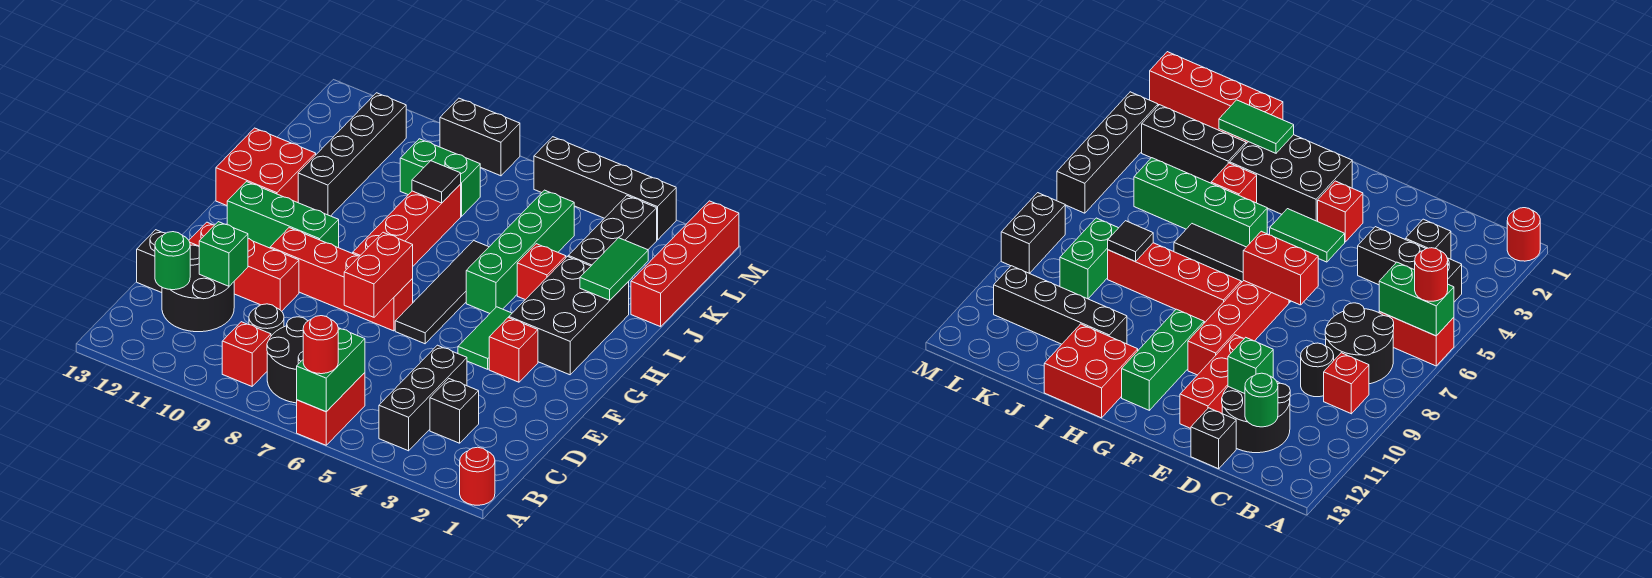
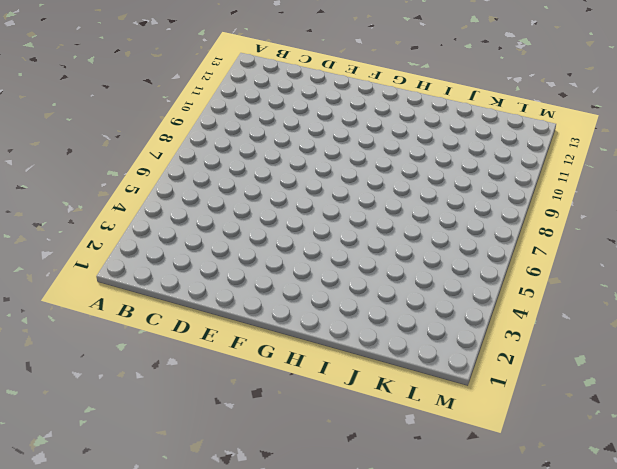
none -> red 1x1 round brick [460,447,495,505]
none -> red 1x2 brick [297,373,365,445]
none -> black 1x3 brick [379,345,467,451]
none -> black 2x2 round brick [267,317,307,403]

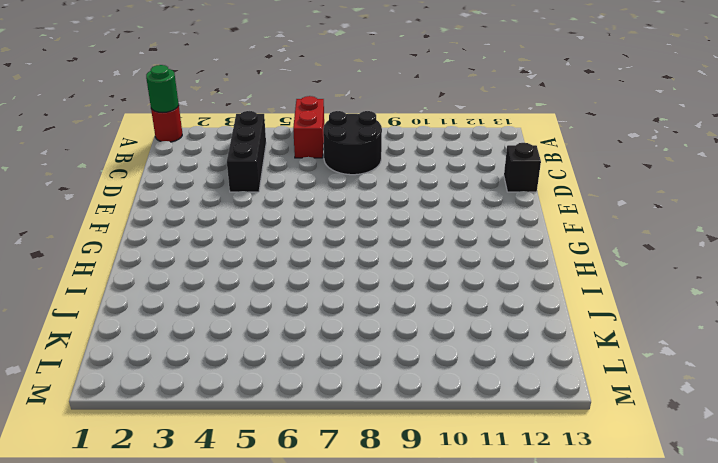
green 1x1 round brick [146,65,179,113] -> green 1x1 round brick moved to [155,232,190,290]
none -> red 1x1 brick [222,322,271,386]
none -> black 1x1 brick [430,379,479,443]
none -> black 1x1 round brick [249,304,284,336]
none -> black 2x2 round brick [162,245,234,332]

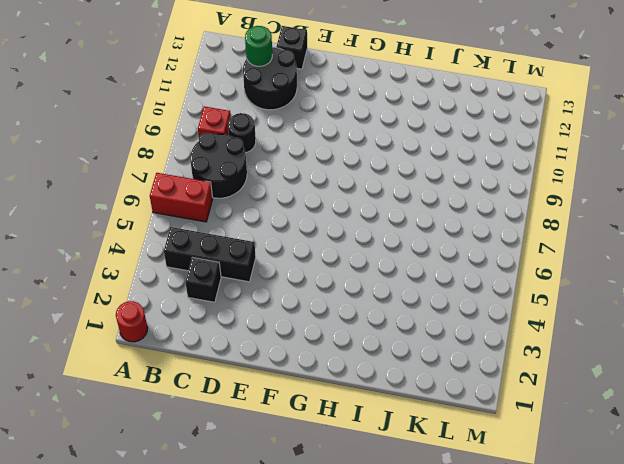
none -> red 1x3 brick [189,222,299,311]
none -> red 1x1 brick [489,318,538,382]
none -> green 1x2 tile [458,307,512,369]
none -> black 1x4 tile [395,241,489,344]

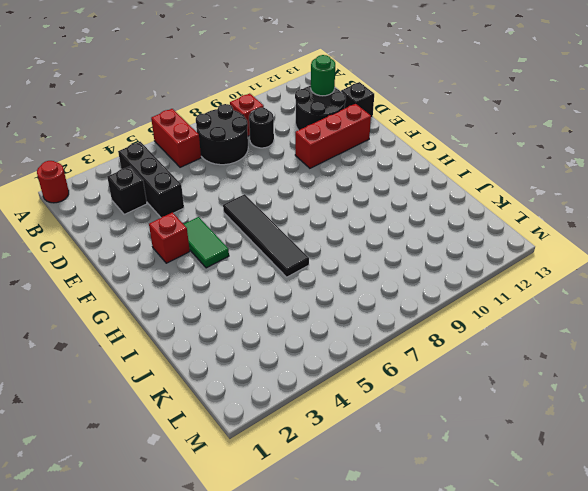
none -> red 1x4 brick [270,228,413,331]
none -> black 2x3 brick [509,257,629,375]
none -> red 1x4 brick [353,184,461,266]
none -> green 1x3 brick [227,182,339,248]

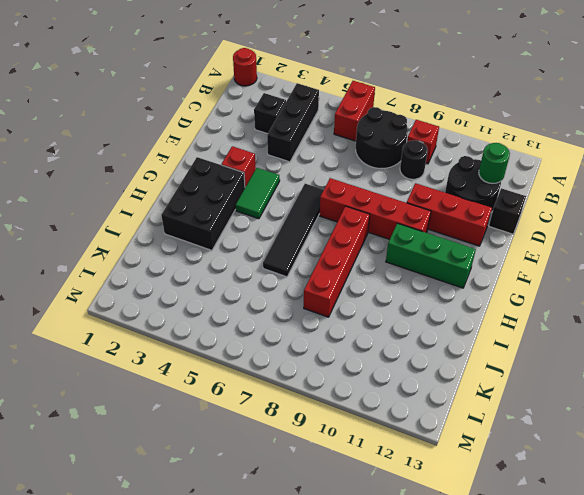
none -> green 1x4 brick [466,190,574,313]
none -> red 2x2 brick [216,128,316,205]
none -> red 1x1 brick [517,244,566,300]
none -> black 1x4 brick [298,93,406,216]

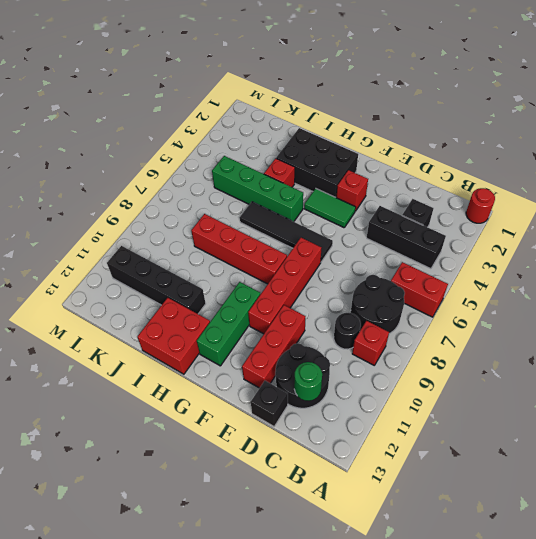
none -> red 1x4 brick [631,201,739,327]
none -> black 1x3 brick [568,196,657,266]
none -> green 1x2 brick [400,139,480,216]
none -> black 1x4 brick [534,137,676,240]

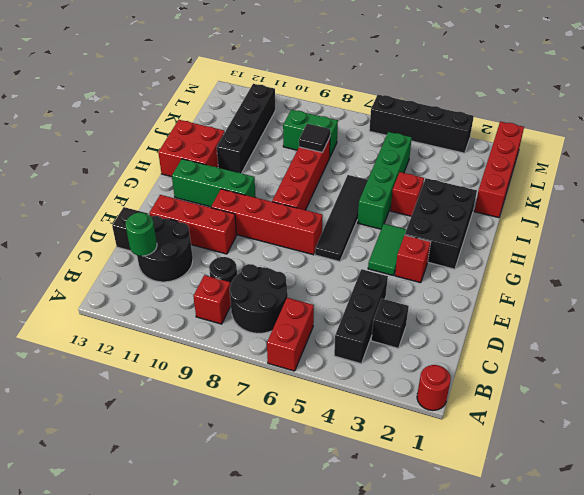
none -> black 1x3 brick [568,196,657,266]
none -> black 1x2 brick [440,98,520,176]
none -> green 1x2 brick [297,328,365,412]
none -> green 1x1 brick [199,222,248,286]

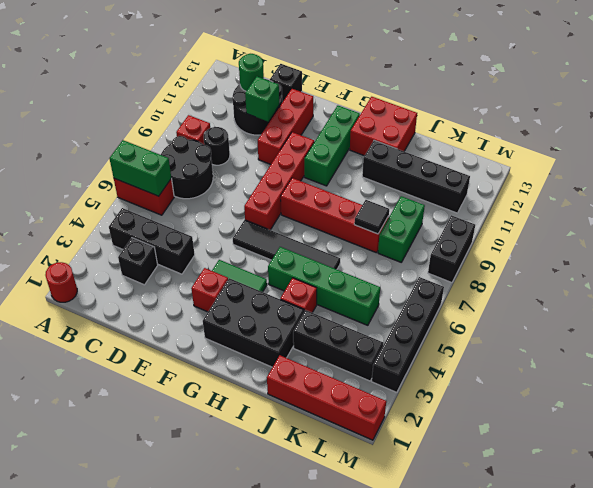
none -> red 1x2 brick [344,232,413,317]
none -> green 1x2 tile [580,238,648,300]
none -> red 1x1 round brick [303,316,338,374]

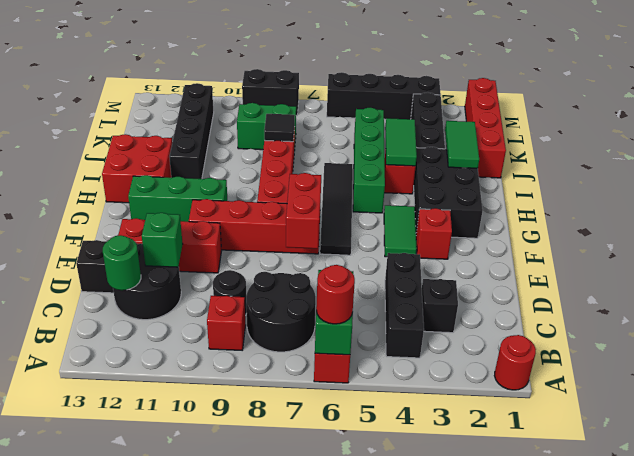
green 1x2 tile [385,118,417,166] -> none

